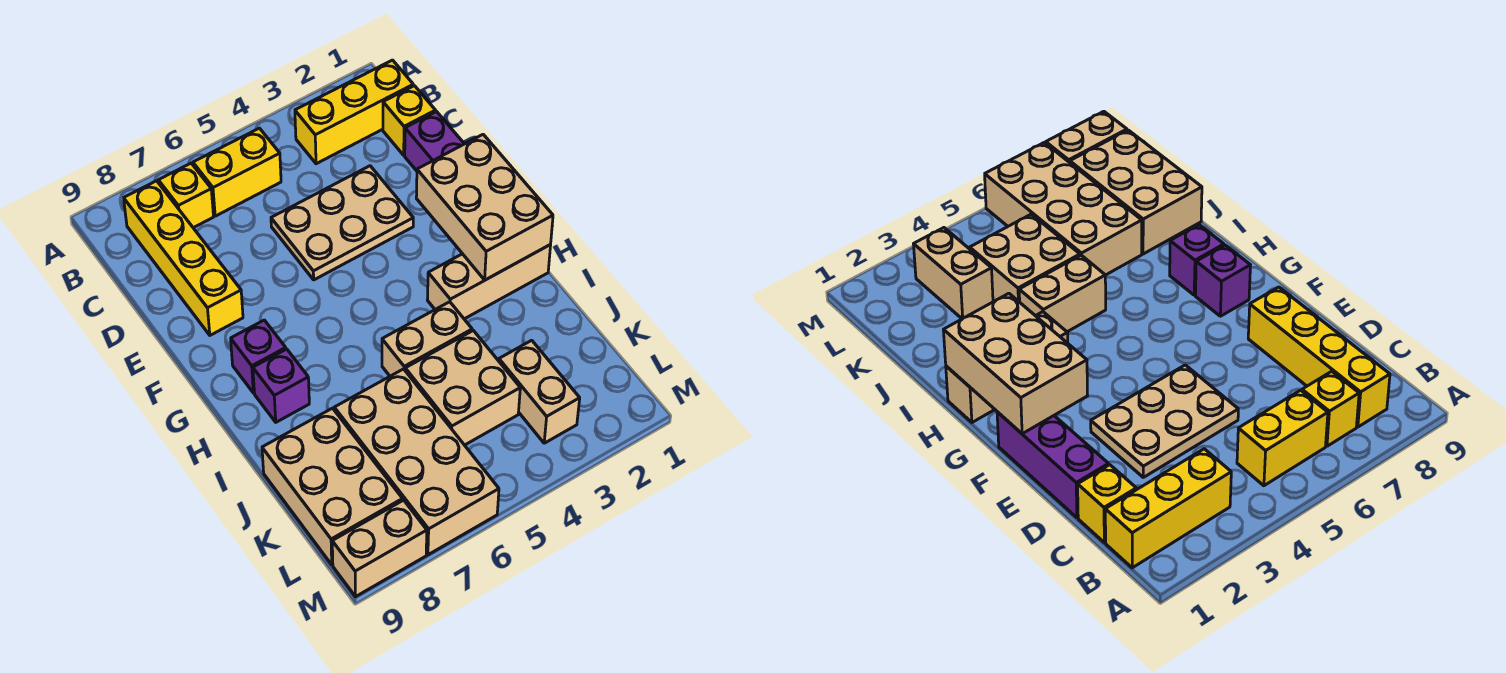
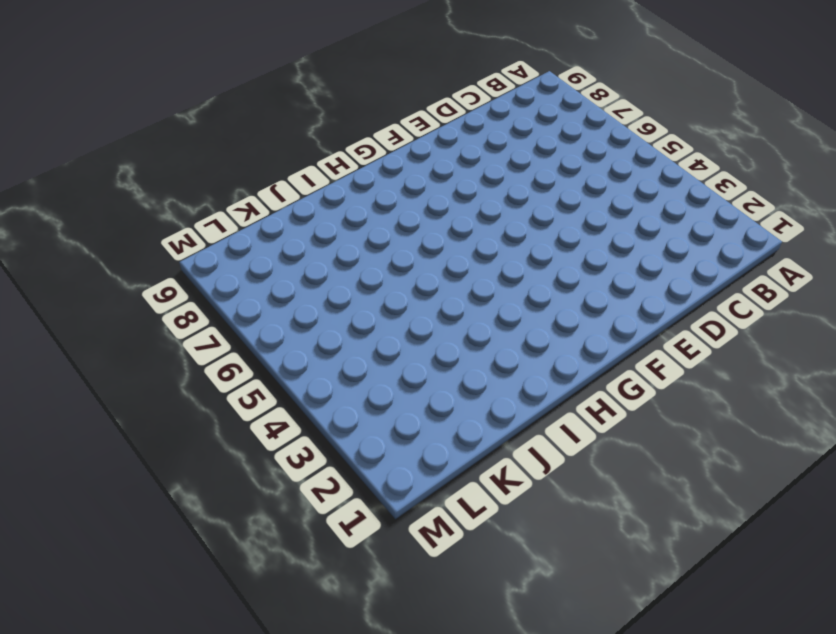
none -> yellow 1x3 brick [295,60,413,164]
none -> yellow 1x2 brick [193,128,281,216]
none -> yellow 1x1 brick [158,163,214,228]

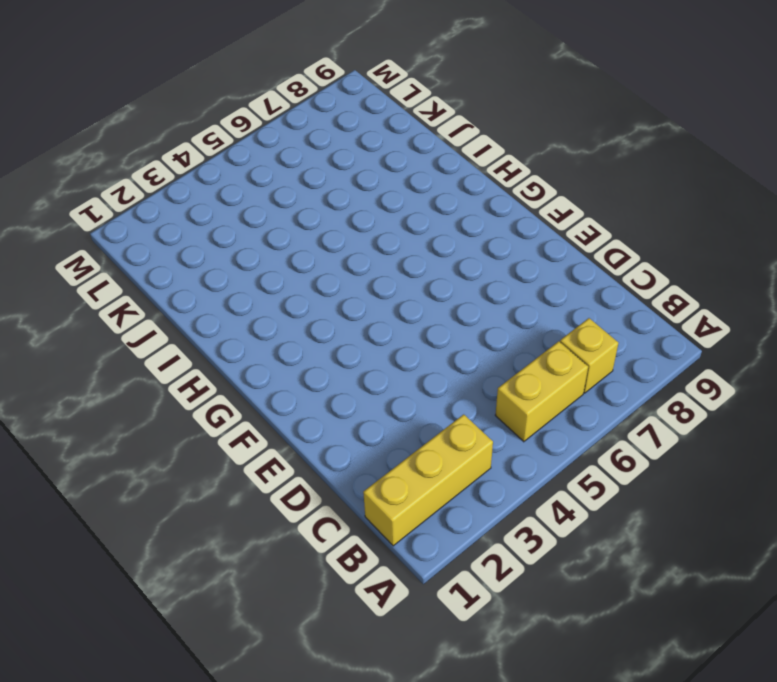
none -> yellow 1x4 brick [124,181,243,335]
none -> yellow 1x1 brick [383,86,436,155]
none -> purple 1x3 brick [405,112,464,171]

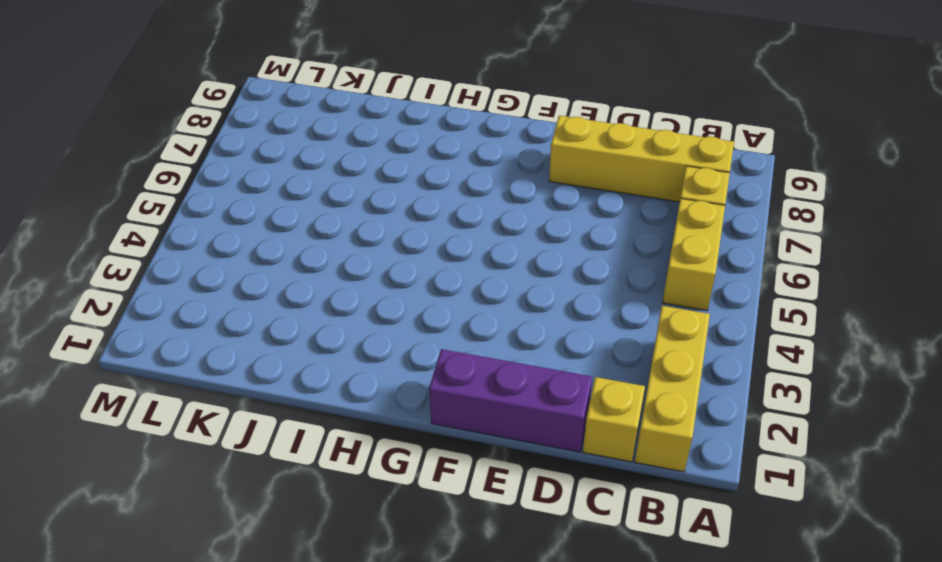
none -> tan 2x3 plate [271,166,413,280]
none -> purple 1x1 brick [231,320,286,393]
none -> tan 1x3 brick [427,245,551,319]

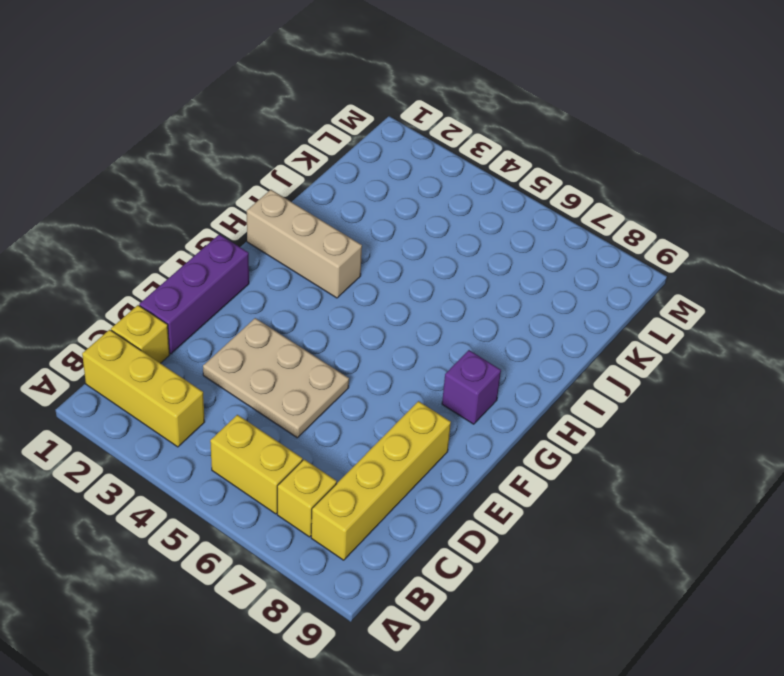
none -> purple 1x1 brick [253,349,309,422]
none -> tan 1x2 brick [382,302,472,376]
none -> tan 2x2 brick [405,331,520,445]

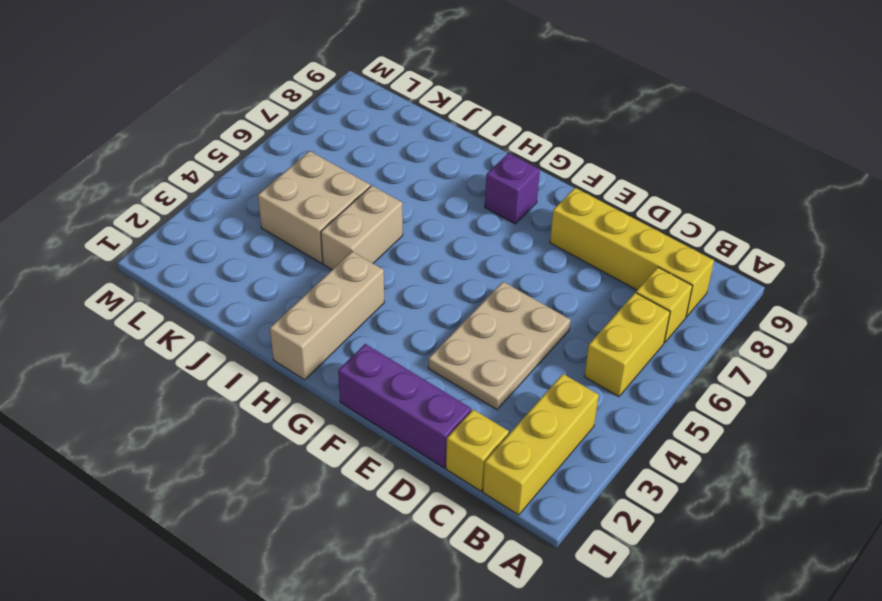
none -> purple 1x1 brick [253,349,309,422]
none -> tan 2x4 brick [334,369,499,555]
none -> tan 2x3 brick [262,408,403,565]

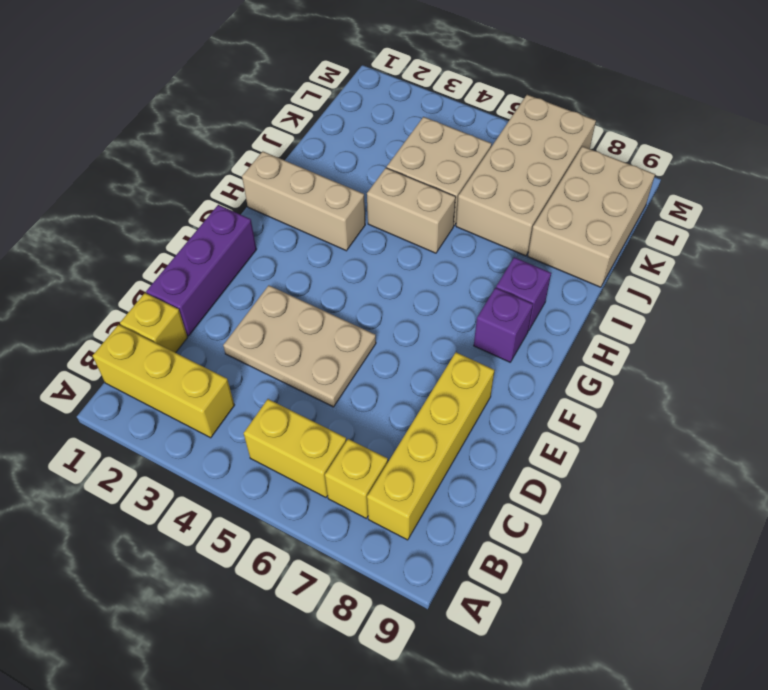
none -> tan 1x2 brick [499,340,580,443]
none -> tan 1x2 brick [332,500,427,597]
none -> tan 2x3 brick [416,135,553,280]

